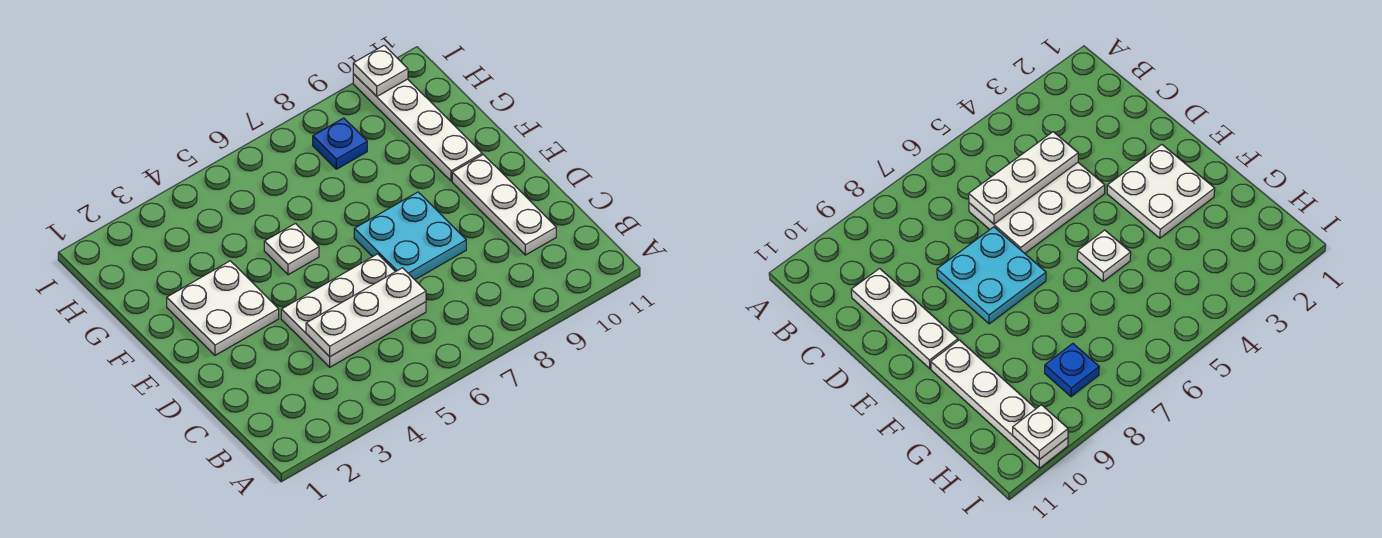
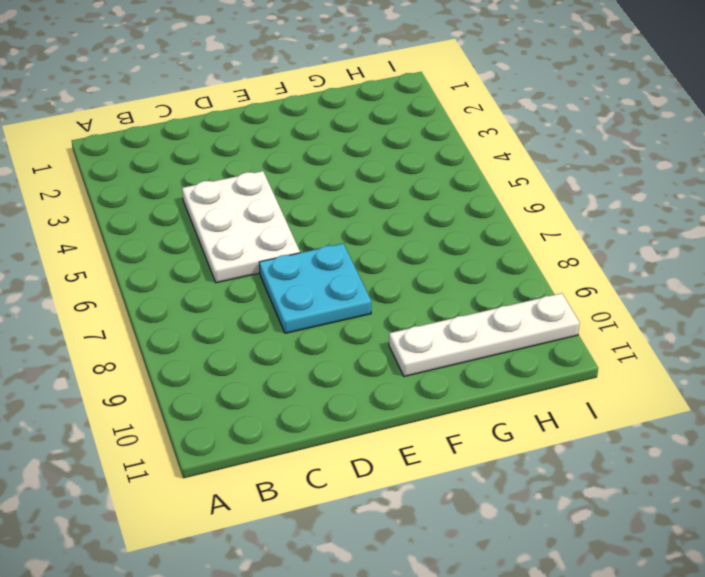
none -> white 1x3 plate [452,155,556,255]
none -> white 2x2 plate [167,261,279,355]

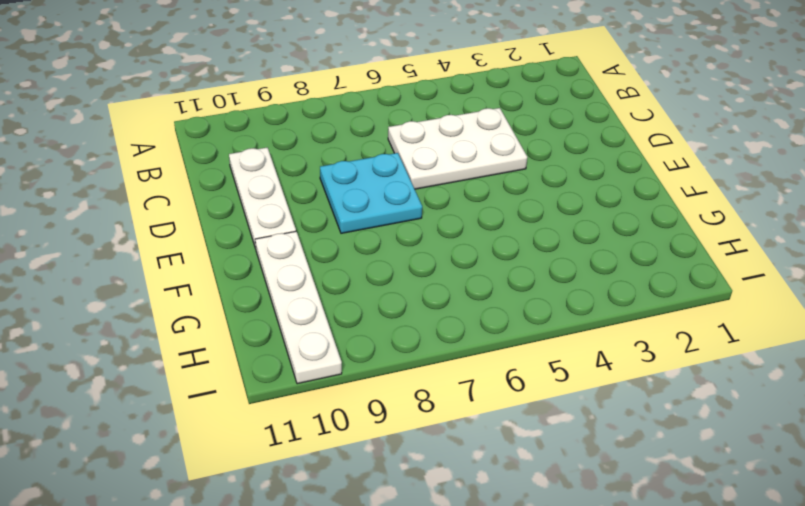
none -> white 2x2 plate [167,261,279,355]
none -> white 1x1 plate [264,223,319,275]

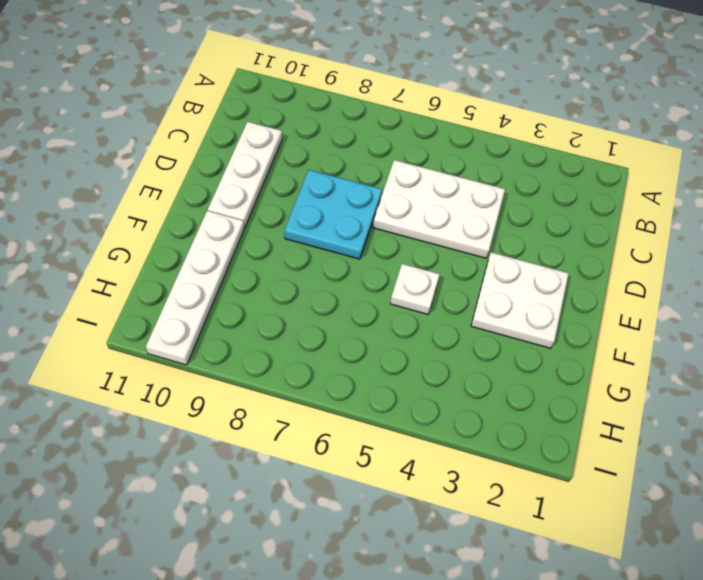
none -> blue 1x1 plate [313,118,367,169]
none -> white 1x3 plate [306,268,426,357]

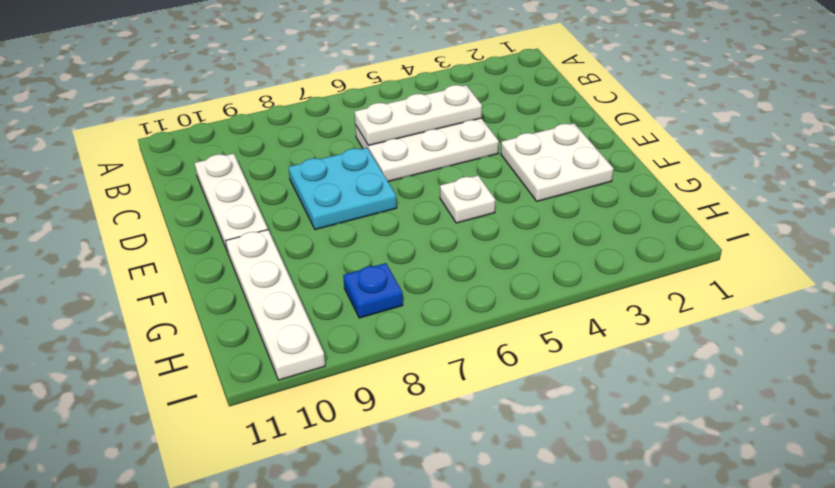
none -> white 1x1 plate [353,45,408,96]

